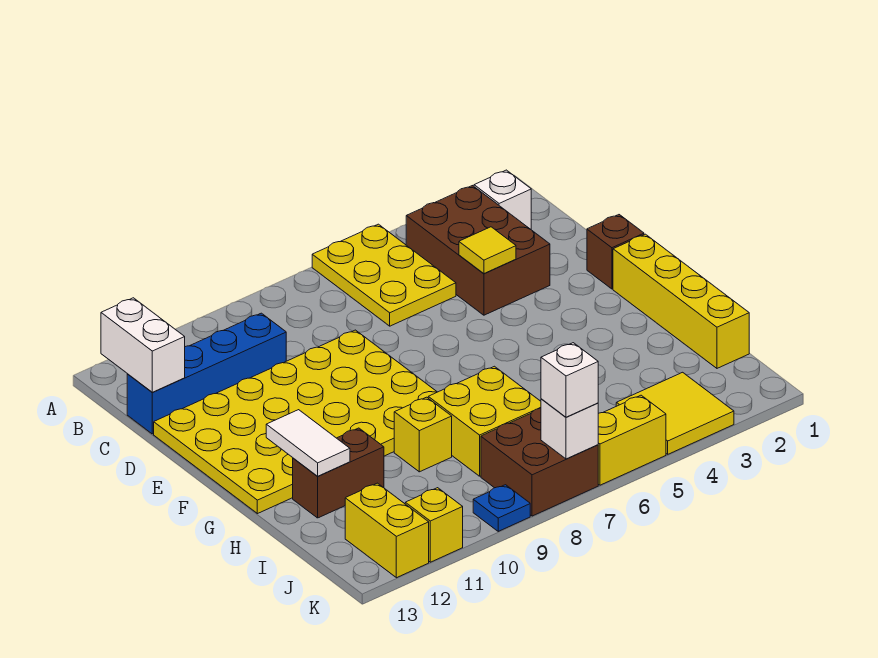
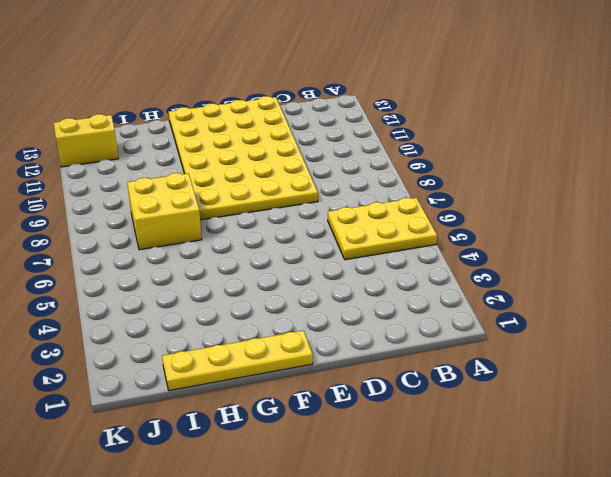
yellow 1x4 plate [162,330,313,391] -> yellow 1x4 brick [613,234,749,368]
none -> white 1x1 brick [474,170,531,229]
none -> brown 2x3 brick [406,186,550,315]
none -> blue 1x4 brick [127,313,286,434]

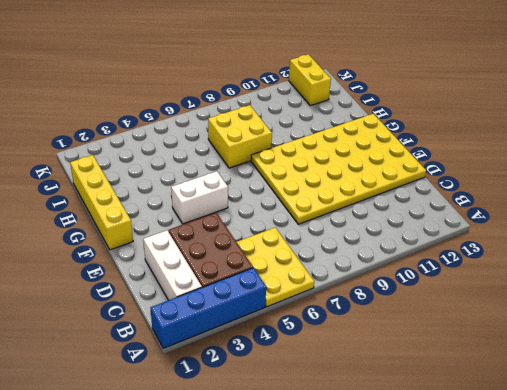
blue 1x4 brick [151,268,266,348] -> blue 1x4 brick moved to [127,313,286,434]
white 1x3 brick [143,230,202,300] -> white 1x1 brick [474,170,531,229]
white 1x2 brick [171,171,228,224] -> white 1x2 brick turned to [101,298,185,392]
none -> brown 1x1 brick [587,215,644,289]
none -> yellow 1x1 brick [394,397,452,472]
none -> brown 1x2 brick [293,428,384,518]

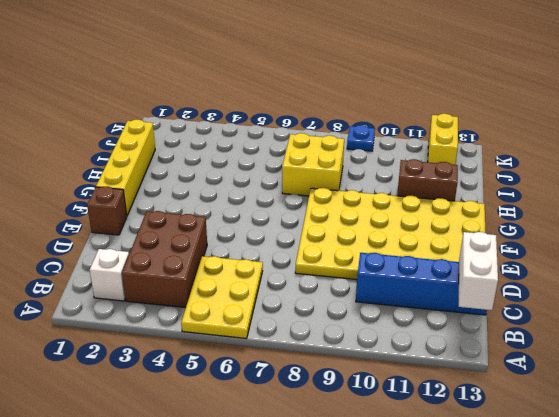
none -> yellow 1x1 brick [394,397,452,472]
none -> yellow 2x2 tile [616,372,734,454]
none -> brown 2x2 brick [481,408,598,516]

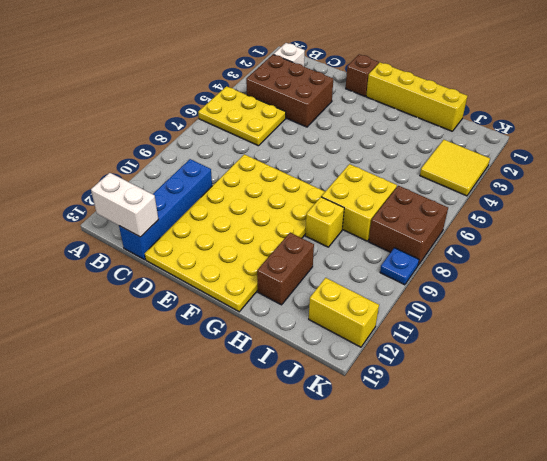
none -> yellow 1x2 brick [598,395,666,485]
none -> yellow 1x1 brick [405,488,463,562]
none -> yellow 1x1 tile [459,227,516,273]

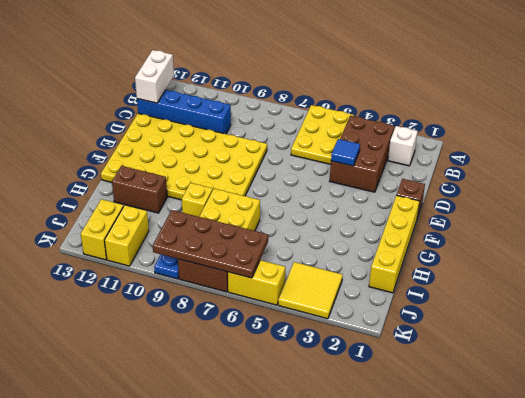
blue 1x1 tile [331,139,360,166] -> yellow 1x1 tile [459,227,516,273]
brown 2x4 plate [153,210,269,278] -> white 1x1 brick [541,399,598,459]
yellow 1x2 brick [105,205,149,266] -> yellow 1x1 brick [405,488,463,562]
none -> white 1x2 tile [266,410,350,476]
none -> white 1x1 brick [541,343,598,417]

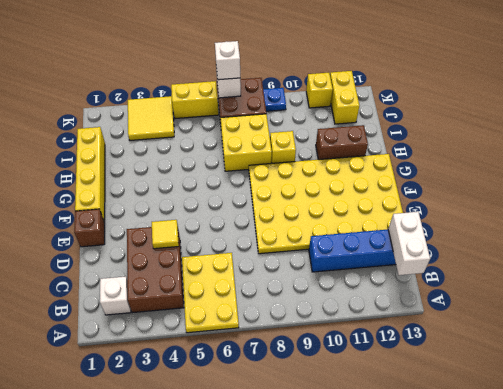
none -> white 1x2 tile [266,410,350,476]

